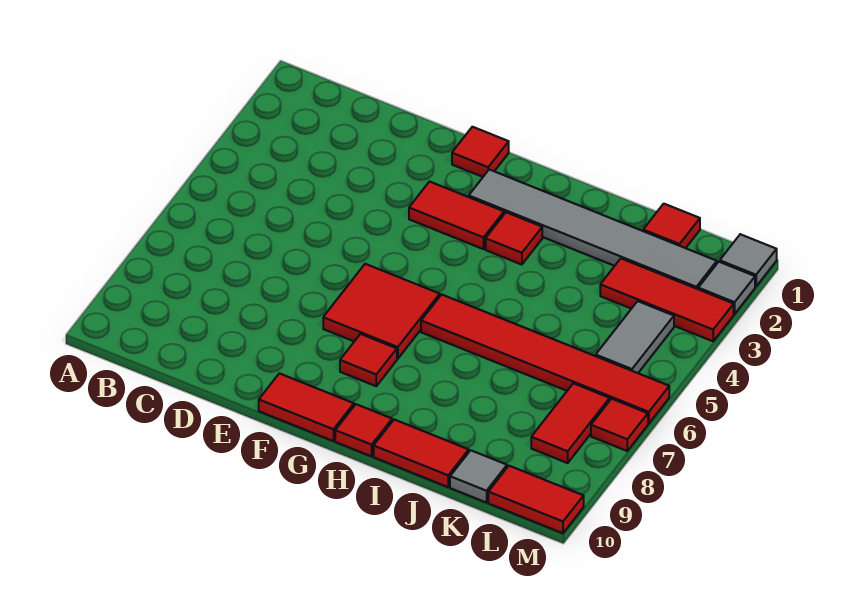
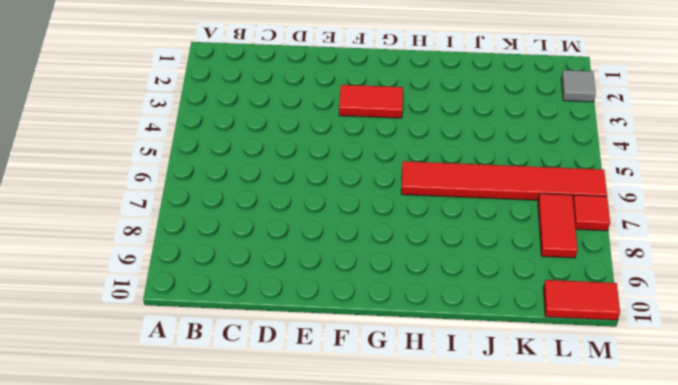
none -> red 1x1 tile [452,127,509,177]
none -> red 2x2 tile [323,264,440,359]
none -> red 1x2 tile [259,373,354,441]

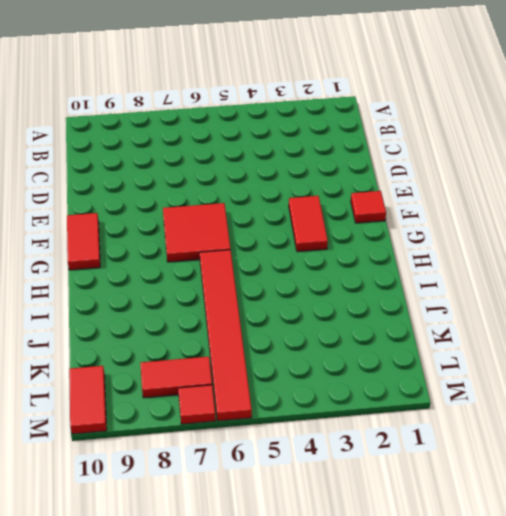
none -> grey 1x6 tile [469,170,717,289]
none -> red 1x1 tile [340,334,397,386]
none -> red 1x1 tile [486,212,542,265]

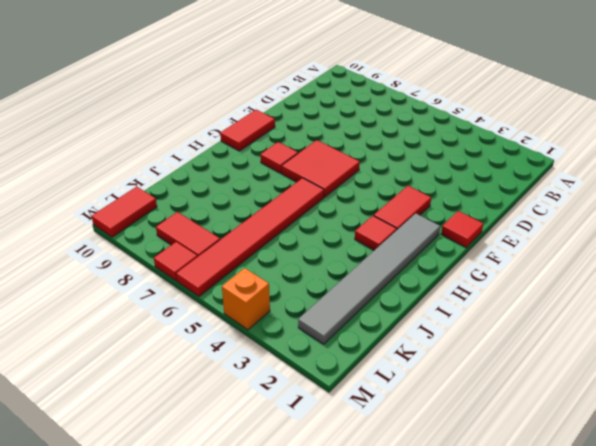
orange 1x1 brick [222,268,270,330] -> none
none -> red 1x1 tile [335,404,392,456]
none -> red 1x2 tile [374,420,469,487]
none -> red 1x1 tile [643,204,700,248]

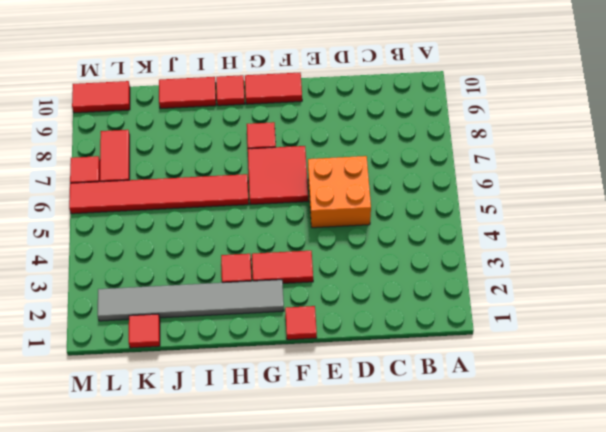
orange 2x2 brick [308,156,371,228] -> none
none -> red 1x3 tile [600,259,734,341]
none -> grey 1x1 tile [450,450,507,503]
none -> grey 1x2 tile [596,301,674,373]

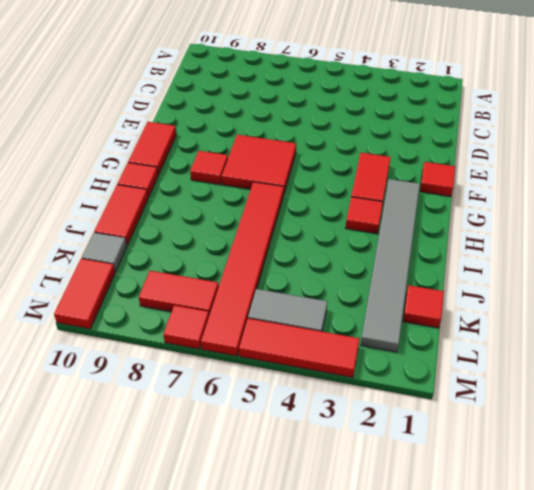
red 1x3 tile [239,318,360,378] -> red 1x3 tile turned to [600,259,734,341]
none -> grey 1x1 tile [720,234,777,286]
none -> grey 1x1 tile [698,262,755,314]

